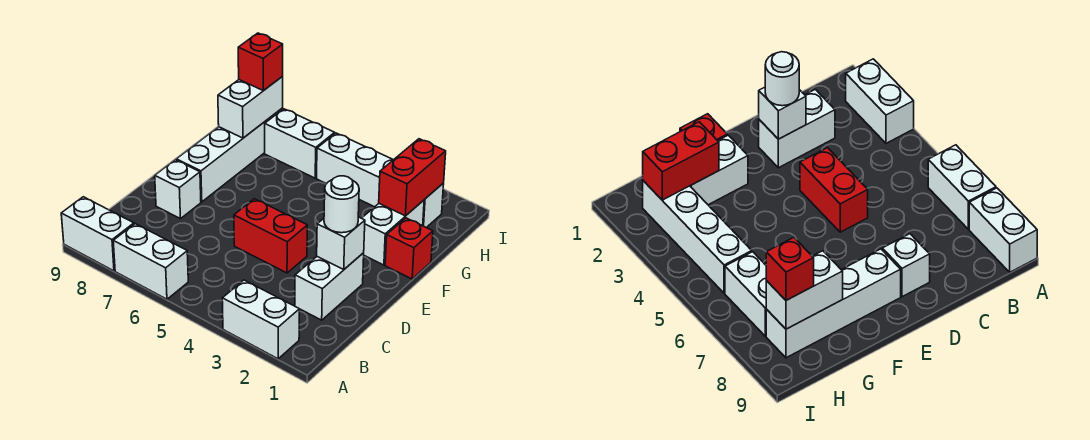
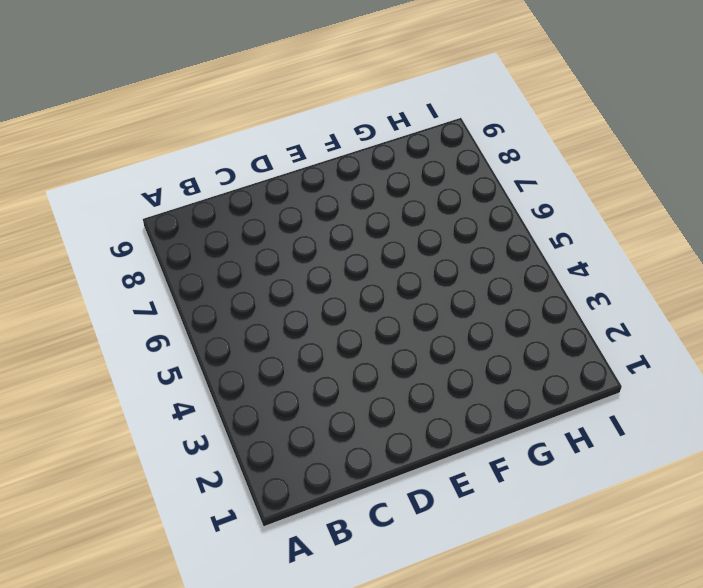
none -> white 1x2 brick [222,280,299,359]
none -> white 1x2 brick [113,224,188,299]
none -> white 1x2 brick [61,197,134,271]

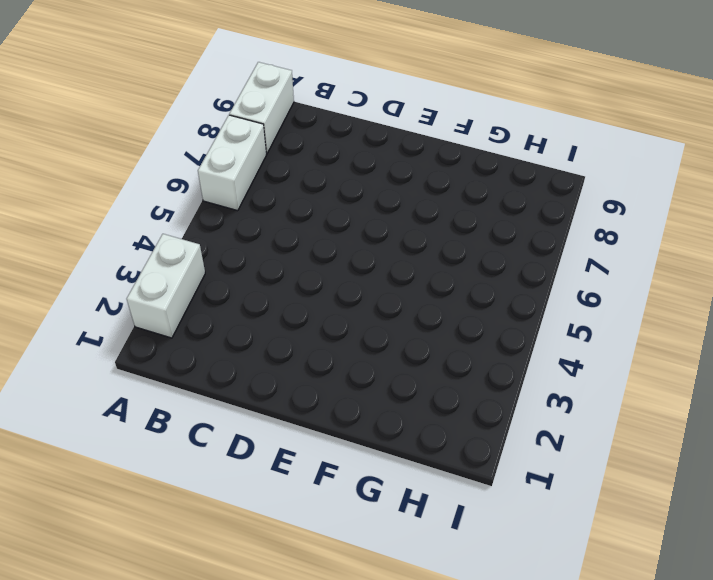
none -> white 1x2 brick [295,253,364,320]
none -> red 1x2 brick [234,199,307,273]
none -> white 1x1 brick [155,160,201,219]

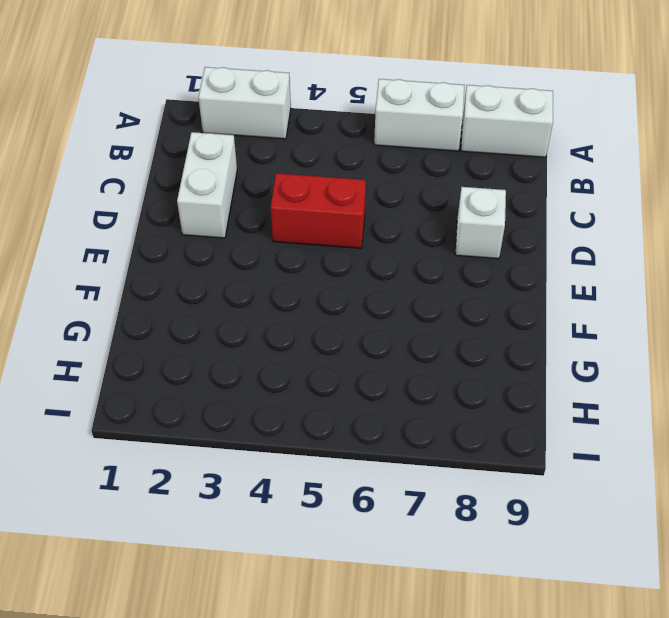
none -> white 1x4 brick [176,108,283,202]
none -> red 1x1 brick [385,218,433,279]
none -> white 1x2 brick [362,200,424,265]

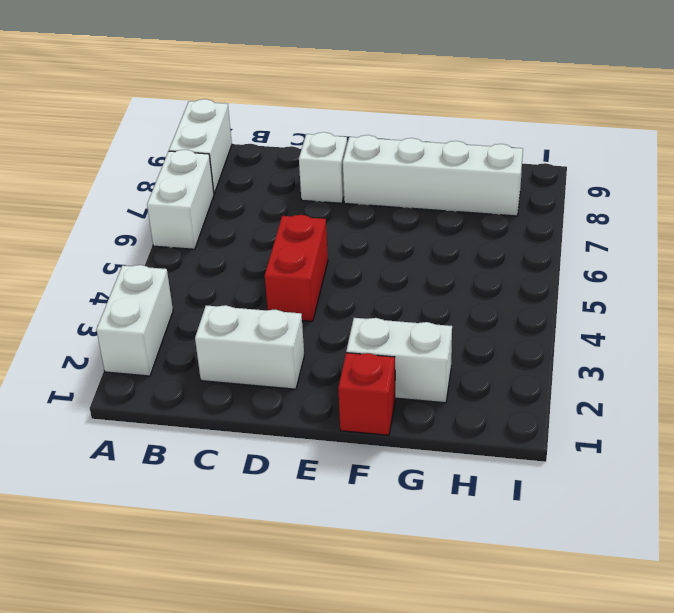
none -> white 1x4 brick [317,133,444,228]
none -> white 1x2 brick [265,109,335,178]
none -> white 1x1 brick [317,217,365,269]

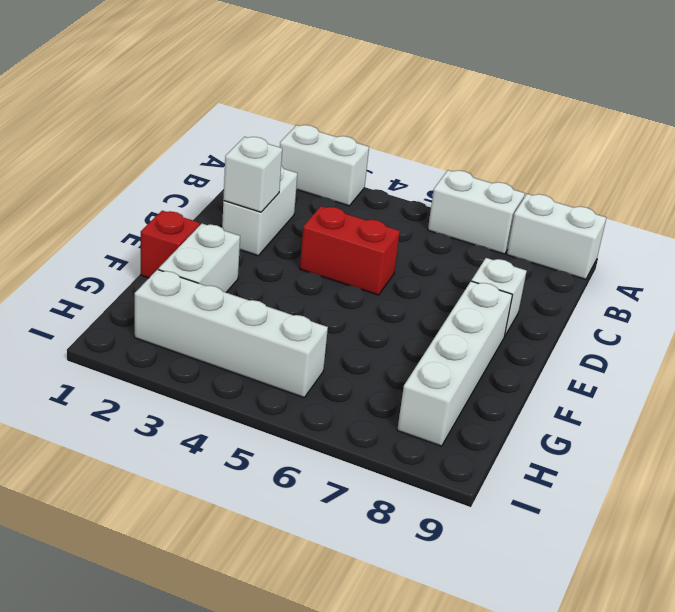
none -> white 1x2 brick [265,109,335,178]
none -> red 1x2 brick [379,139,446,216]
none -> white 1x2 brick [218,77,283,138]

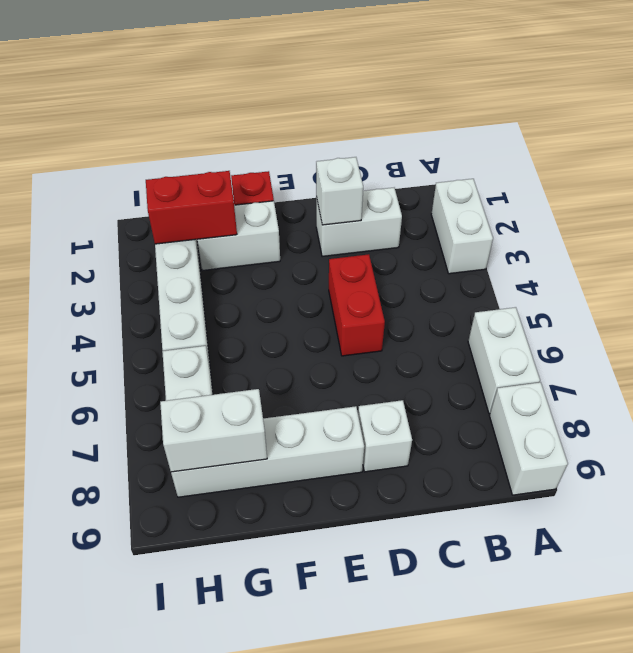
none -> white 1x1 round brick [324,176,359,233]
none -> red 1x1 brick [238,33,283,91]

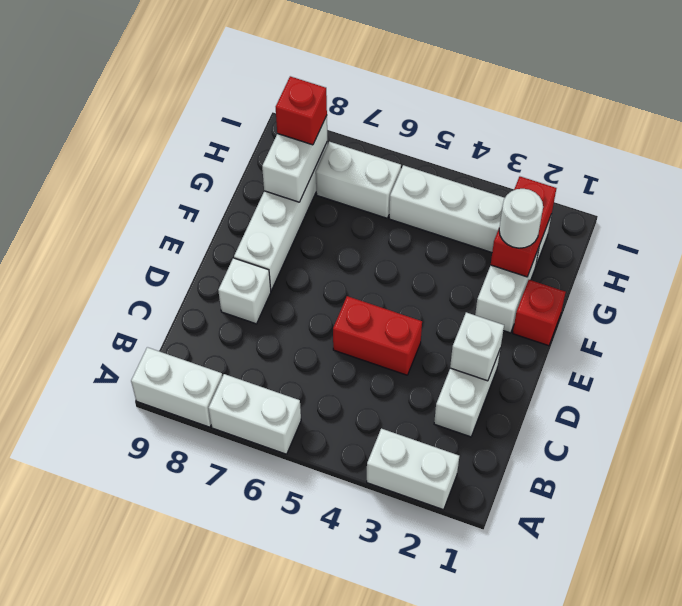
white 1x1 round brick [499,189,543,248] -> white 1x1 round brick moved to [324,176,359,233]

